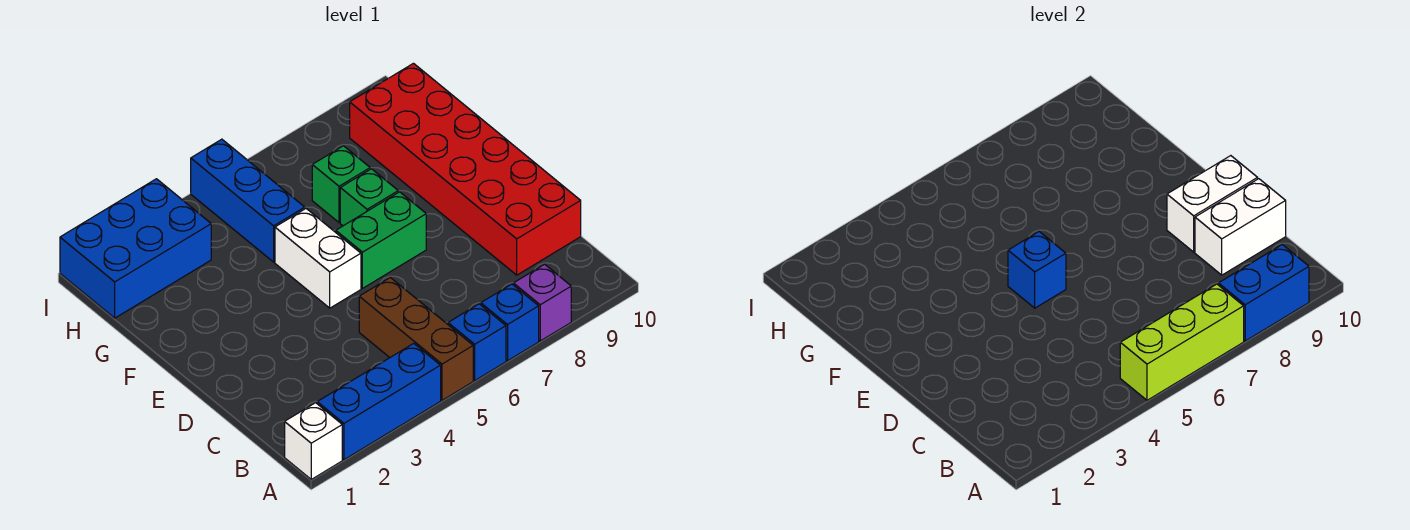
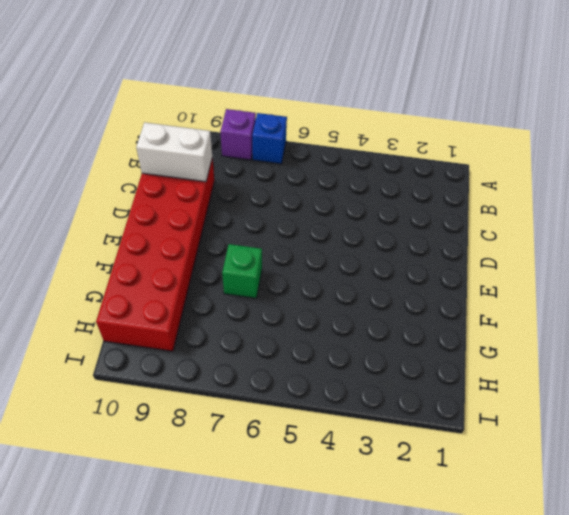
none -> white 1x1 brick [285,403,342,479]
none -> blue 1x3 brick [317,343,441,460]
none -> brown 1x3 brick [359,278,473,400]

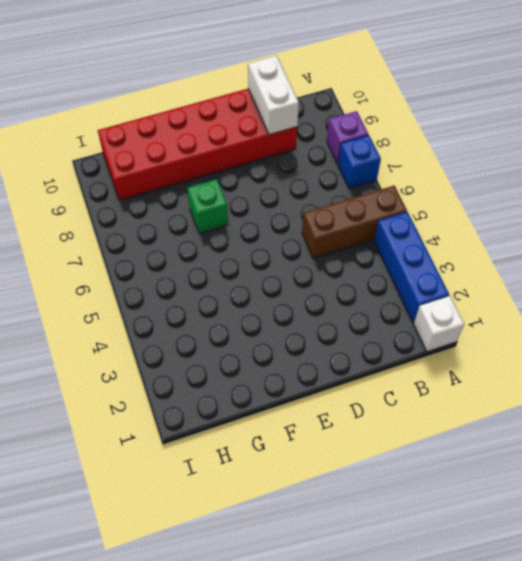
none -> blue 1x1 brick [448,304,506,380]
none -> white 1x2 brick [275,209,361,308]
none -> green 1x2 brick [336,192,426,288]

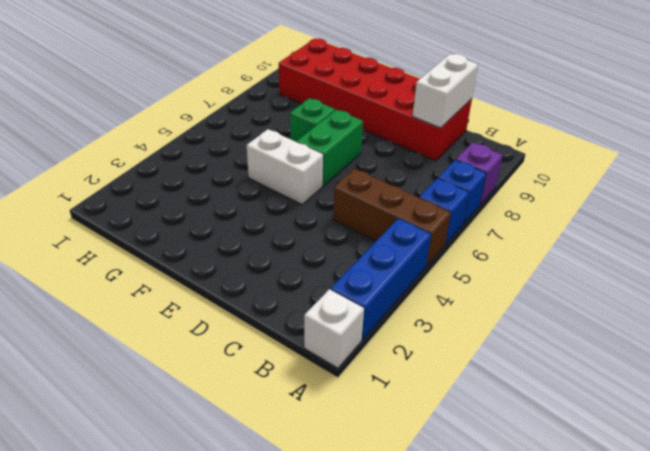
none -> blue 1x3 brick [191,139,305,262]
none -> green 1x1 brick [312,146,370,222]
none -> blue 2x3 brick [60,179,211,318]

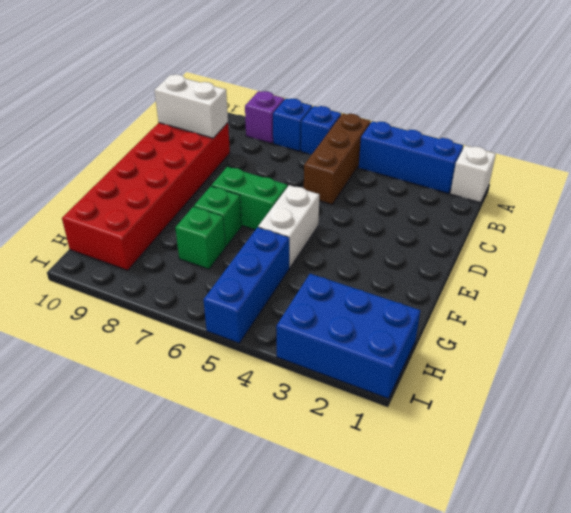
none -> lime 1x3 brick [1120,284,1244,400]
none -> blue 1x2 brick [1218,244,1309,341]
none -> white 1x2 brick [1167,156,1258,252]

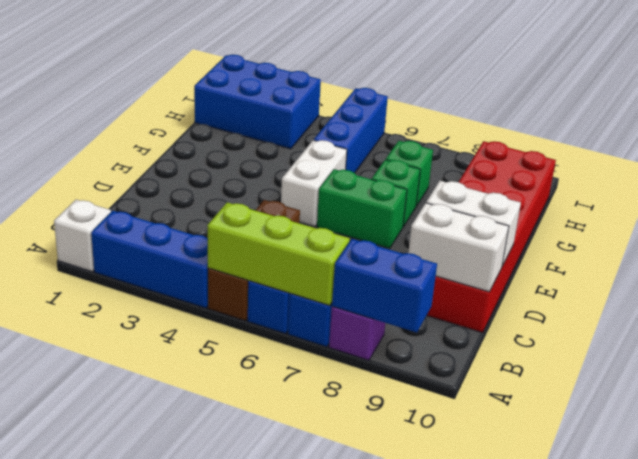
none -> blue 1x1 brick [1008,232,1066,308]

